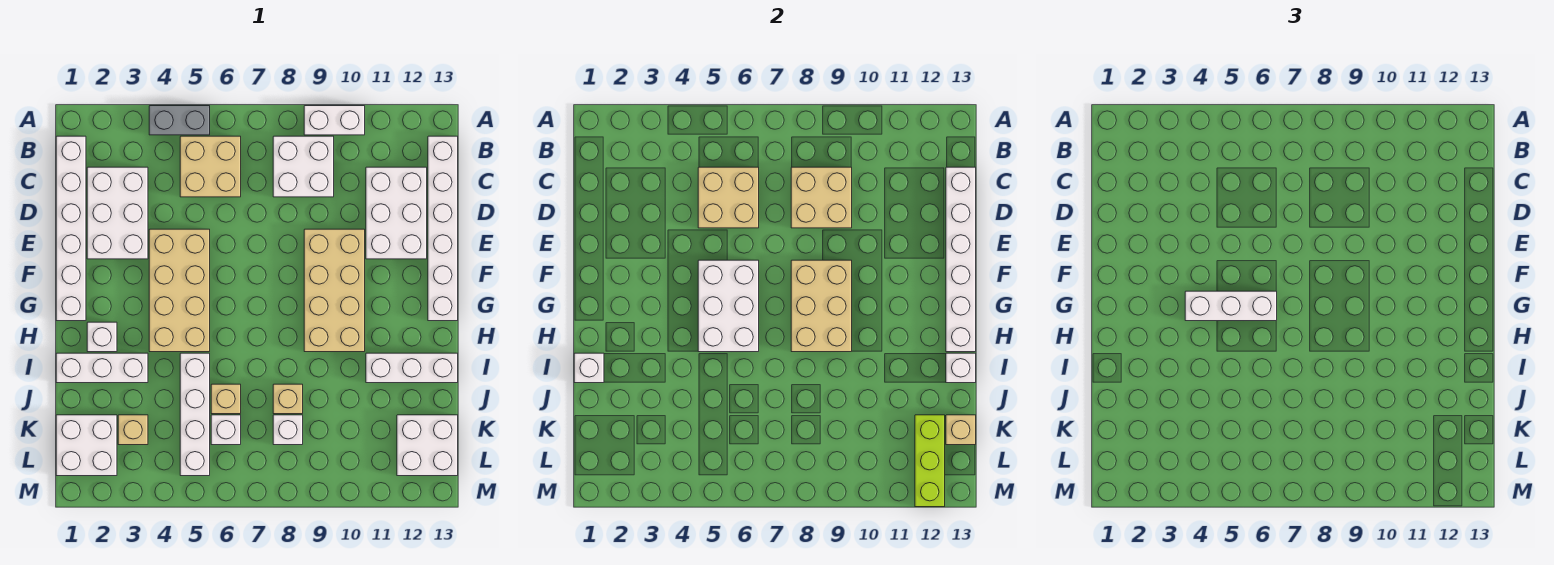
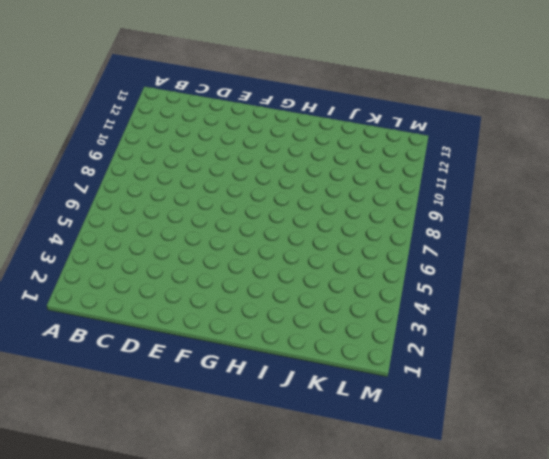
none -> grey 1x2 brick [149,106,210,135]
none -> white 1x2 brick [304,106,365,135]
none -> white 1x6 brick [56,136,86,321]
none -> tan 2x2 brick [180,136,241,197]

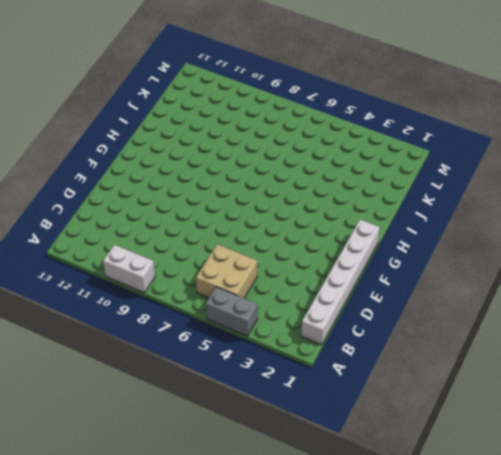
none -> white 2x2 brick [273,136,334,197]
none -> white 1x6 brick [428,136,458,321]
none -> white 2x3 brick [87,167,148,259]
none -> white 2x3 brick [366,167,427,259]

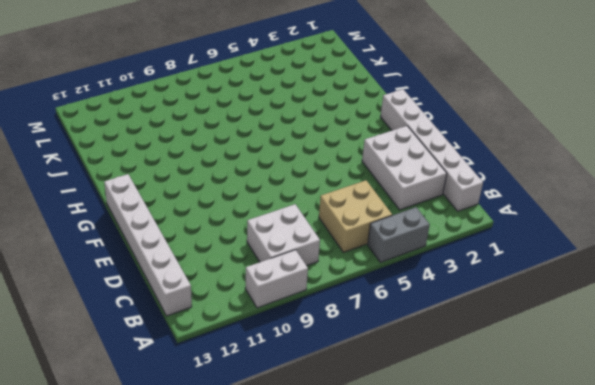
none -> white 2x3 brick [366,167,427,259]
none -> tan 2x4 brick [149,229,210,352]
none -> tan 2x4 brick [304,229,365,352]
none -> white 1x1 brick [87,322,117,352]

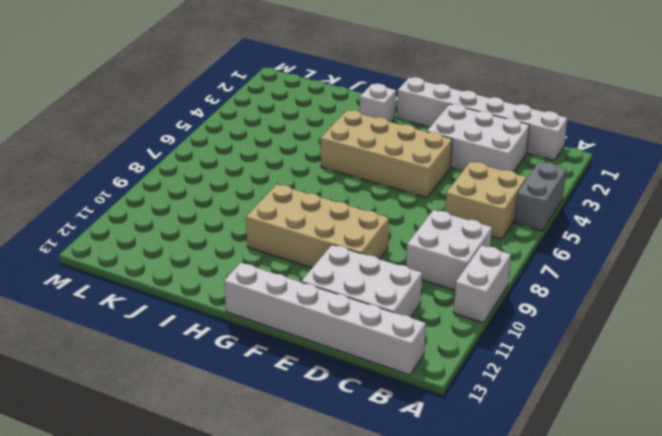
none -> white 1x3 brick [56,353,148,383]
none -> white 1x4 brick [180,353,210,476]
none -> white 1x3 brick [366,353,458,383]
none -> tan 1x1 brick [211,384,241,414]

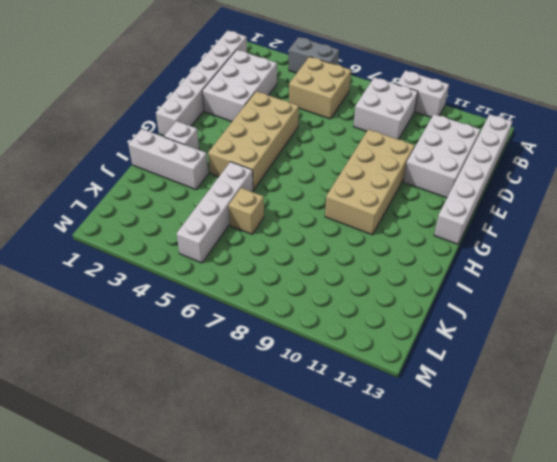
none -> white 1x3 brick [366,353,458,383]
none -> tan 1x1 brick [273,384,303,414]
none -> white 2x2 brick [56,415,117,476]
none -> tan 1x1 brick [118,415,148,445]

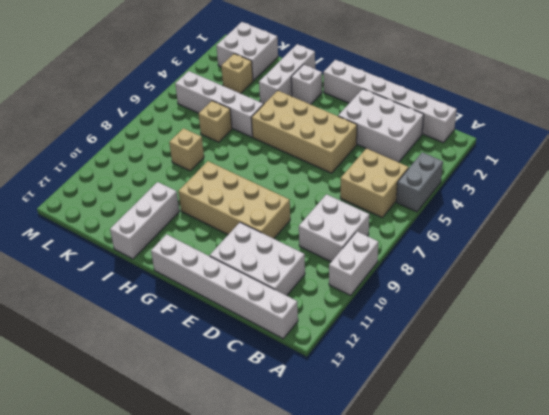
none -> white 1x1 brick [211,415,241,445]
none -> white 1x1 brick [273,415,303,445]
none -> white 2x2 brick [397,415,458,476]
none -> tan 2x2 brick [698,167,759,228]

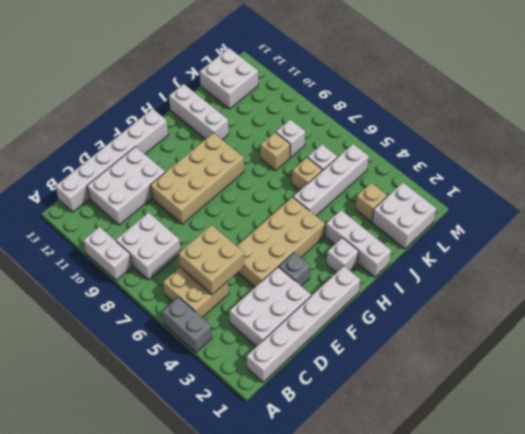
grey 1x1 brick [279,252,310,286] -> none
none -> tan 2x2 brick [791,167,852,228]
none -> white 1x6 brick [946,167,976,352]
none -> white 2x3 brick [698,260,759,352]
none -> tan 2x3 brick [791,260,852,352]

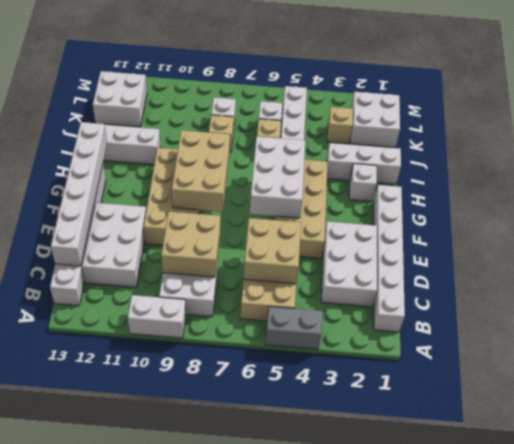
none -> white 1x1 brick [574,353,604,383]
none -> white 1x1 brick [946,353,976,383]
none -> lime 1x3 brick [915,415,945,507]
none -> tan 1x1 brick [946,415,976,445]

